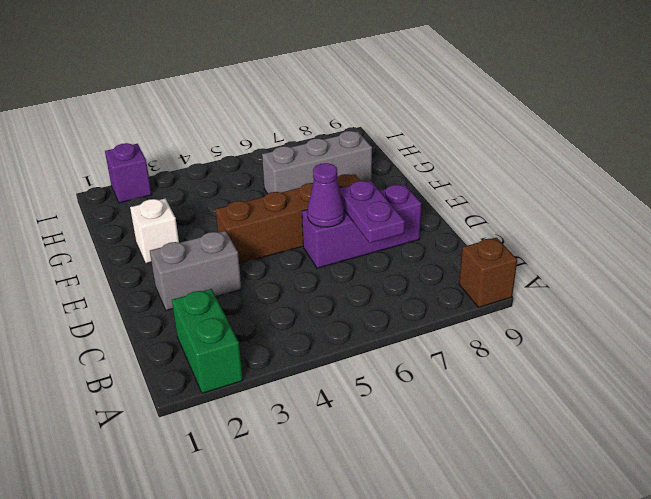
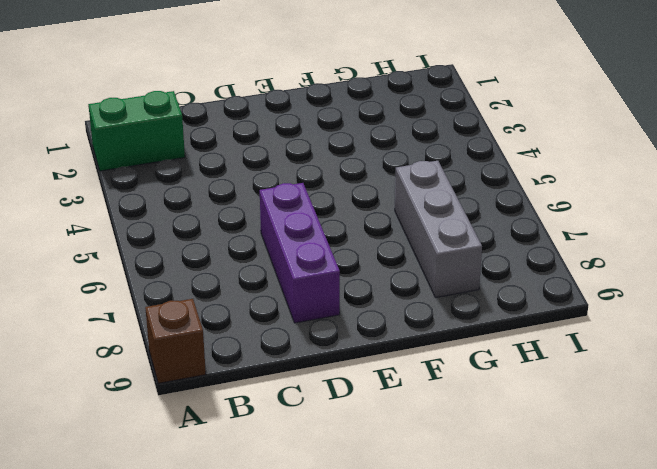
none -> grey 1x2 brick [150,231,241,311]
none -> brown 1x4 brick [216,174,360,264]

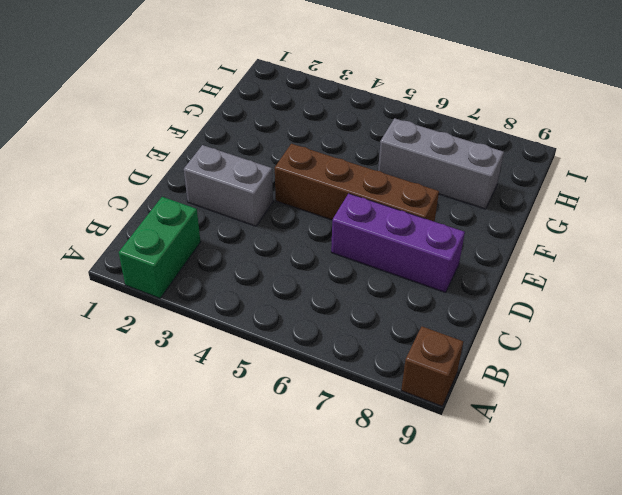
none -> white 1x1 brick [130,198,179,264]
none -> purple 1x1 brick [105,143,152,203]

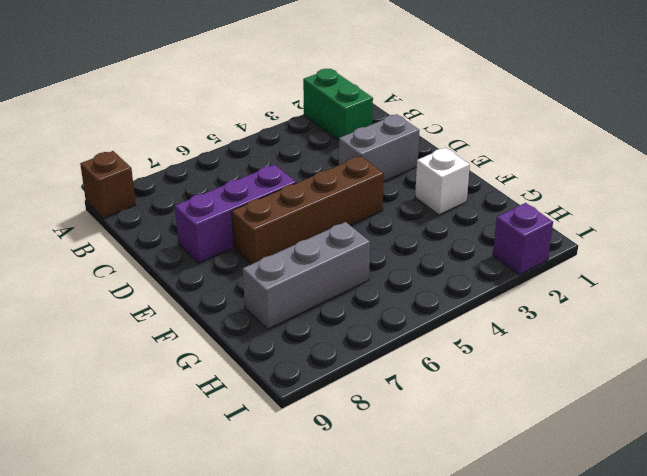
none -> purple 1x2 plate [340,181,405,243]
none -> purple 1x1 cone [307,163,345,227]

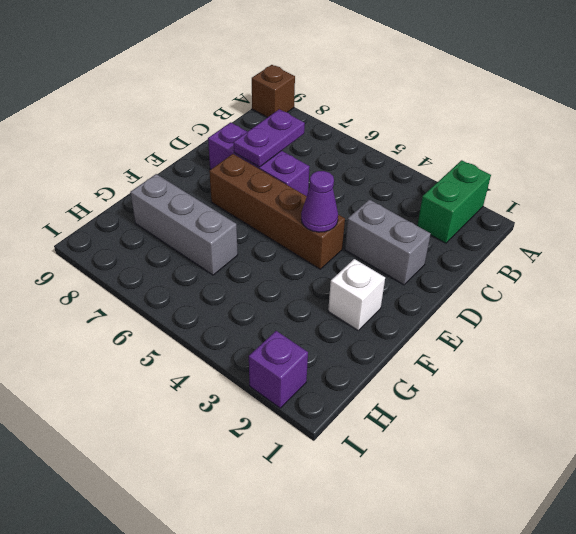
purple 1x1 cone [301,171,338,232] -> purple 1x1 cone moved to [307,163,345,227]

